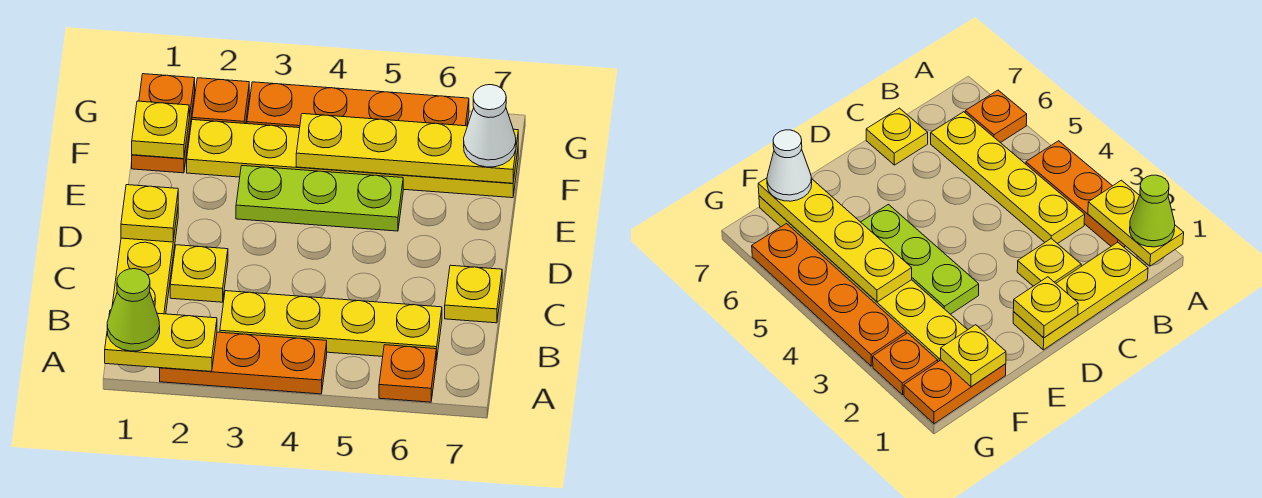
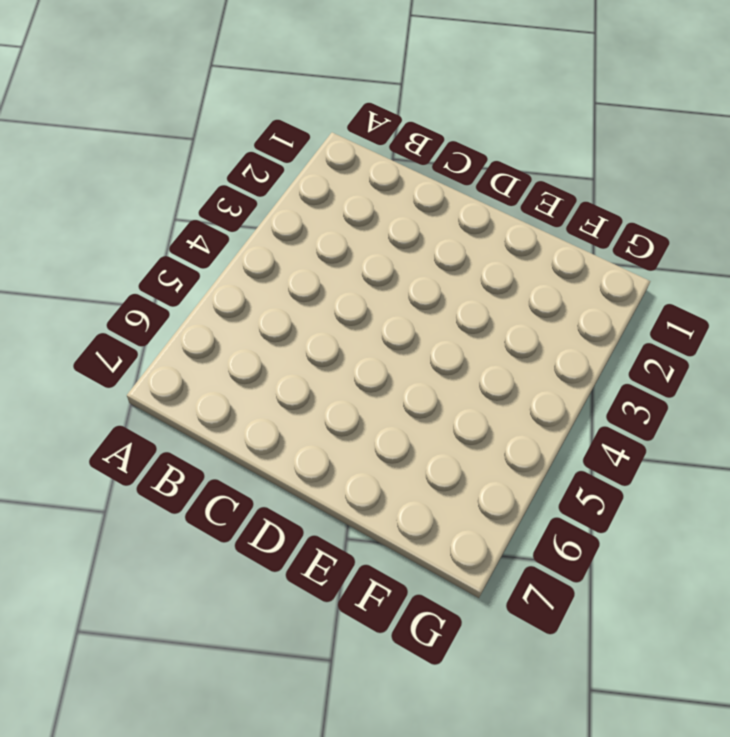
none -> orange 1x3 plate [160,332,327,394]
none -> orange 1x1 plate [379,345,436,402]
none -> yellow 1x3 plate [112,209,178,314]

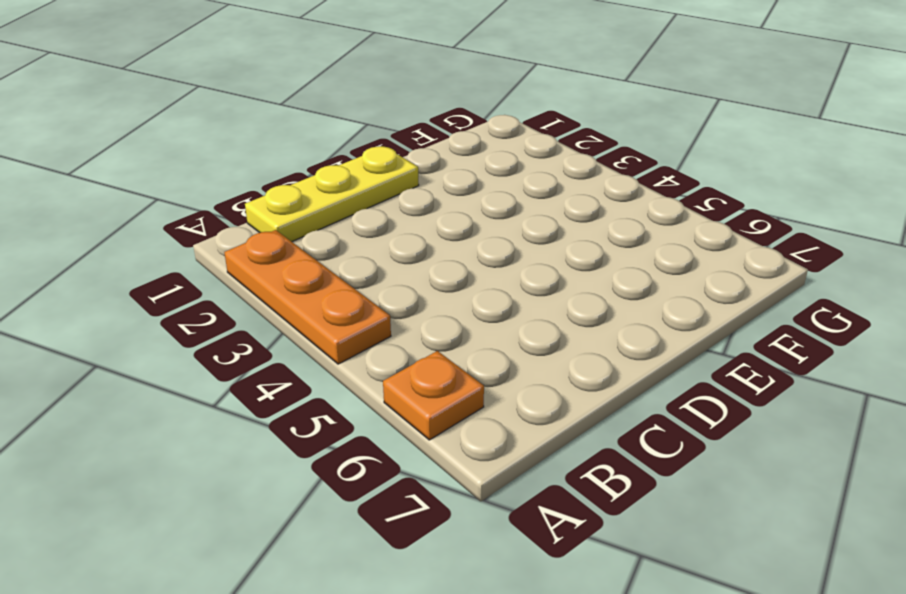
none -> yellow 1x4 plate [220,291,442,360]
none -> yellow 1x1 plate [170,245,228,302]
none -> yellow 1x1 plate [445,265,502,323]

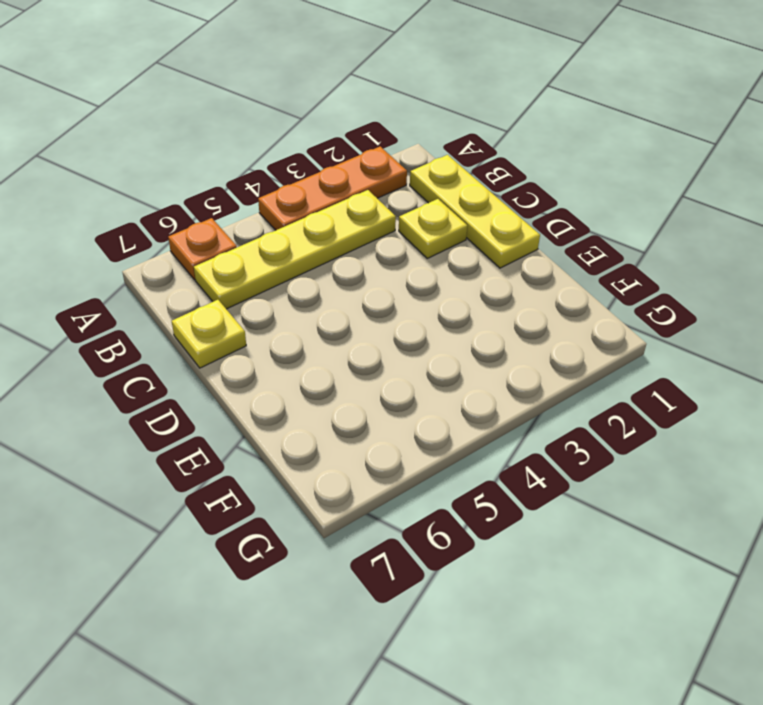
none -> lime 1x3 plate [236,166,403,231]
none -> orange 1x2 plate [132,74,195,173]
none -> yellow 1x6 plate [187,120,518,198]

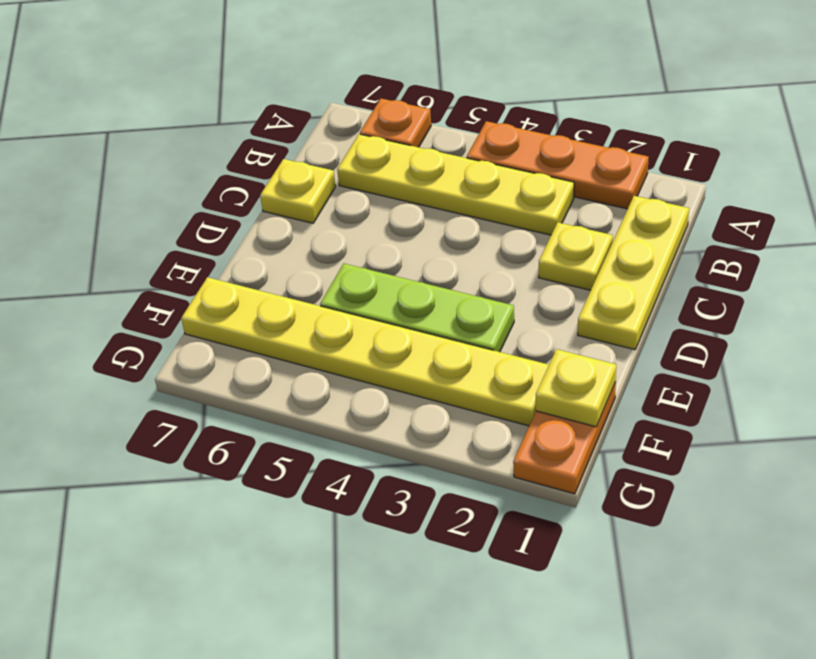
none -> orange 1x1 plate [192,78,249,124]
none -> orange 1x4 plate [247,82,469,128]
none -> yellow 1x2 plate [105,310,217,371]

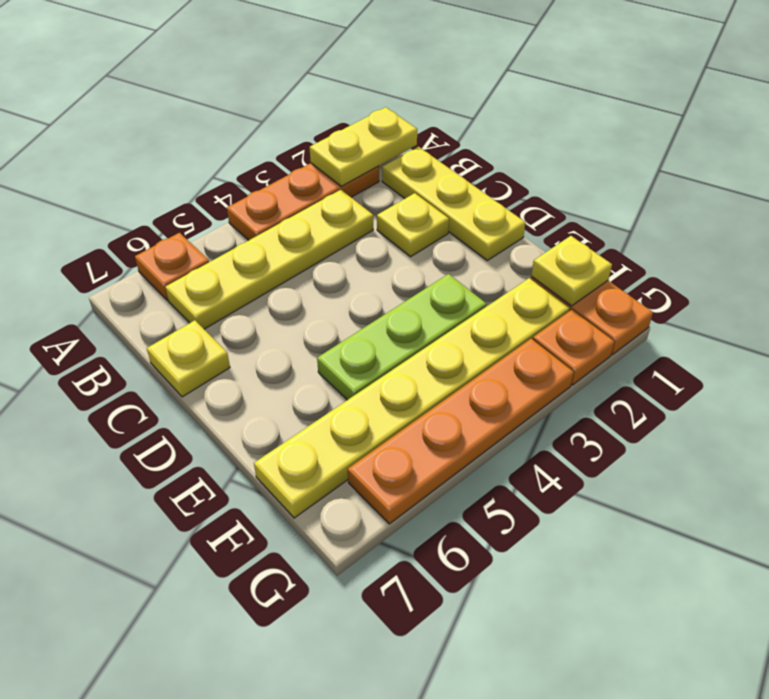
none -> yellow 1x1 plate [121,185,178,242]
none -> yellow 1x4 plate [296,114,518,183]
none -> lime 1x1 cone [107,269,160,351]

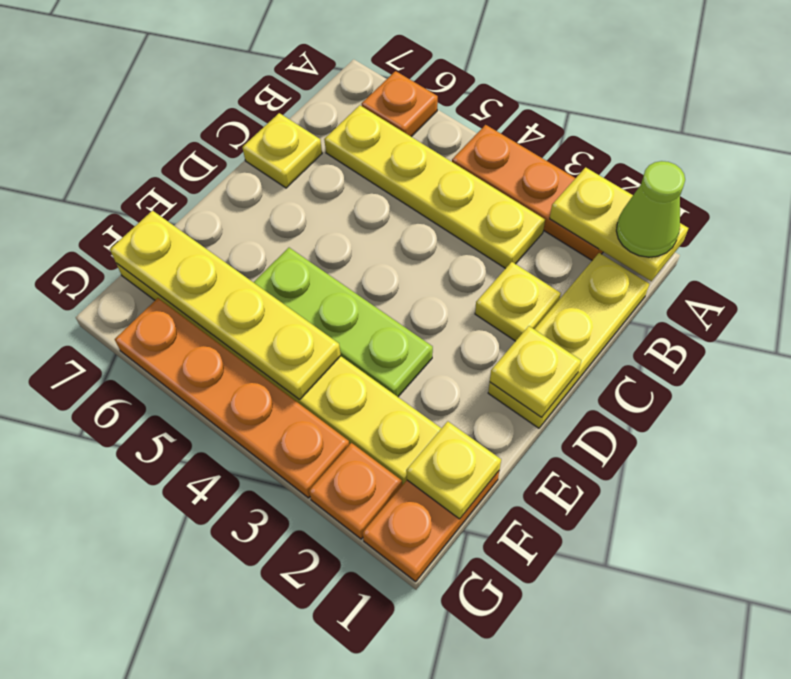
none -> white 1x1 cone [464,85,516,167]

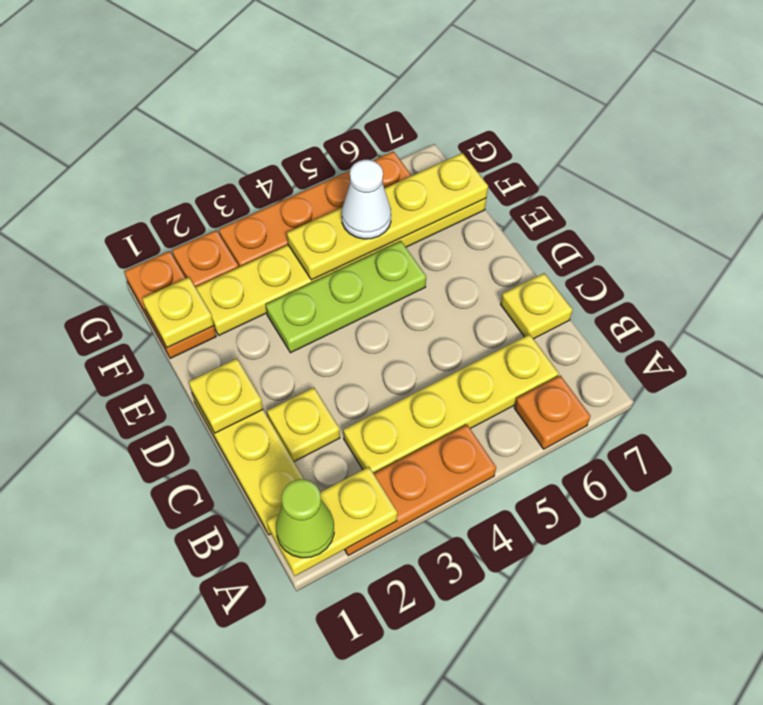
white 1x1 cone [342,160,391,239] -> white 1x1 cone moved to [464,85,516,167]

